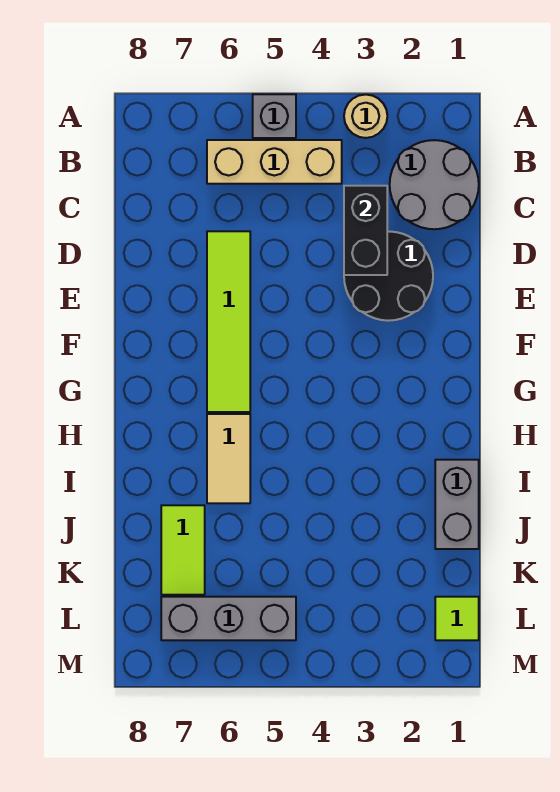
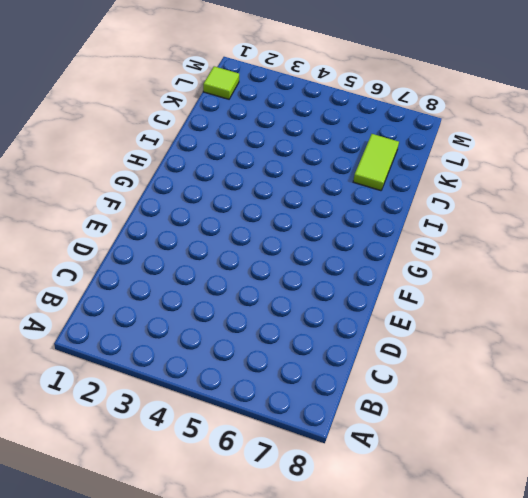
none -> tan 1x1 round brick [344,95,387,138]
none -> grey 1x1 brick [253,94,296,138]
none -> grey 2x2 round brick [390,140,479,229]

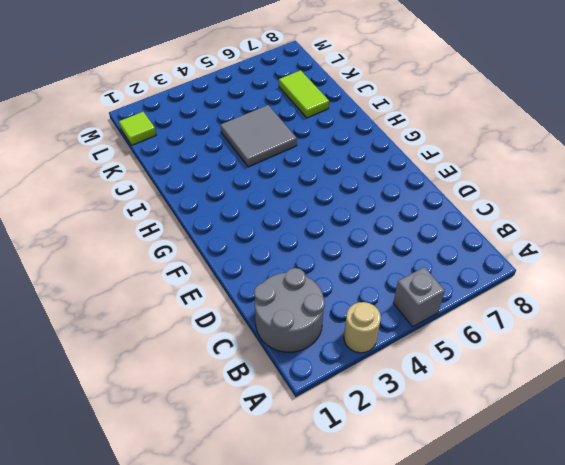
grey 2x2 tile [221,105,297,167] -> none
none -> tan 1x3 brick [207,140,342,184]
none -> black 2x2 round brick [344,231,433,321]
none -> lime 1x4 tile [207,231,250,412]

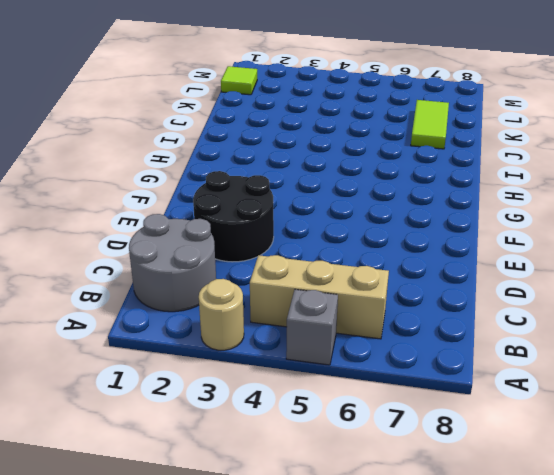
none -> lime 1x4 tile [207,231,250,412]
none -> tan 1x2 tile [207,414,250,503]
none -> grey 1x2 brick [435,460,479,549]

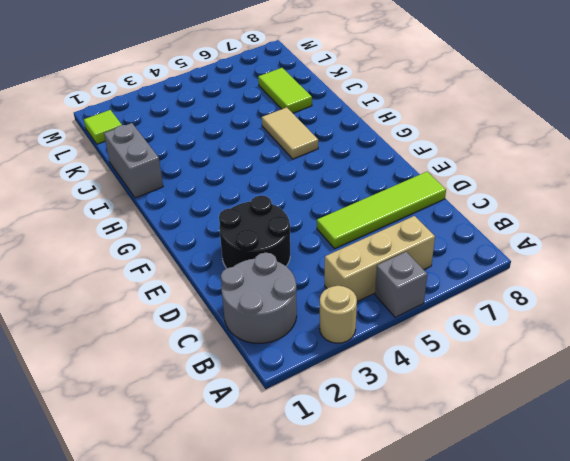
lime 1x4 tile [317,172,446,249] -> lime 1x4 tile turned to [207,231,250,412]
none -> grey 1x3 brick [161,597,296,640]
none -> black 1x2 brick [344,186,387,275]

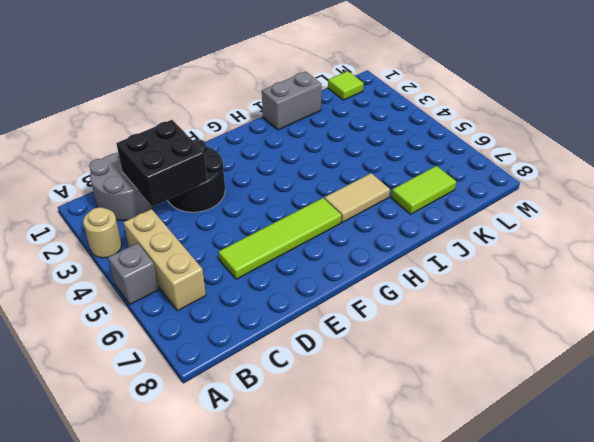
black 2x2 brick [116,120,207,207] -> black 1x2 brick [344,186,387,275]
none -> grey 1x3 brick [161,597,296,640]

